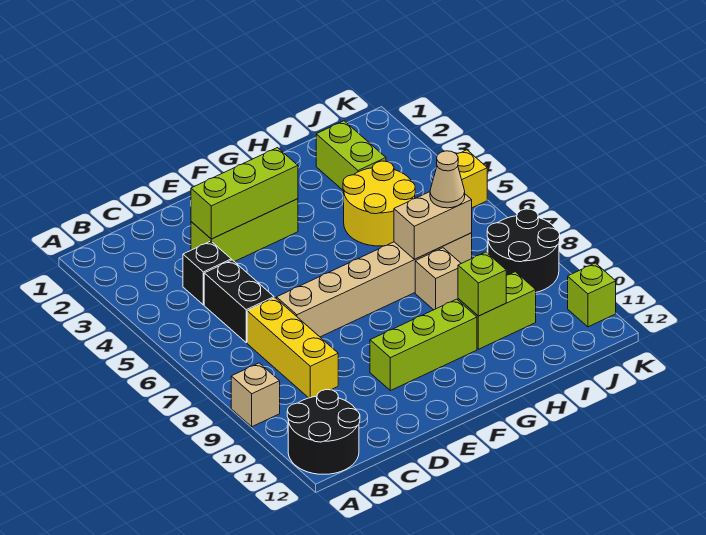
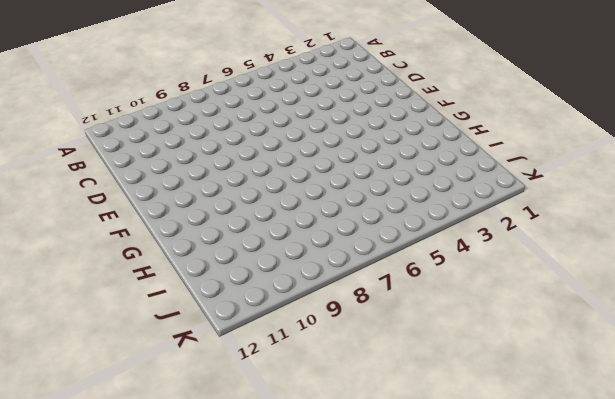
none -> tan 1x1 brick [231,363,280,427]
none -> black 2x2 round brick [287,390,360,474]
none -> black 1x1 brick [183,241,231,305]

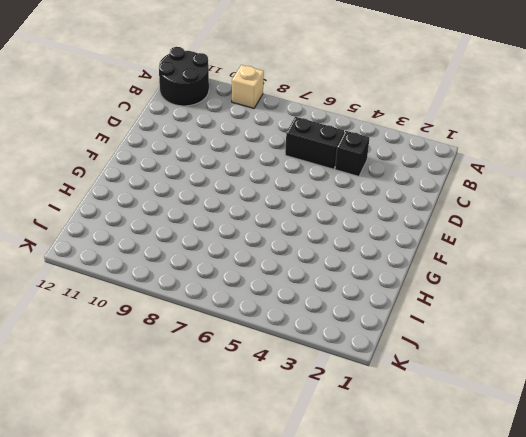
none -> yellow 1x3 brick [247,298,338,398]
none -> lime 1x3 brick [191,199,298,262]
none -> tan 1x6 brick [277,233,472,337]

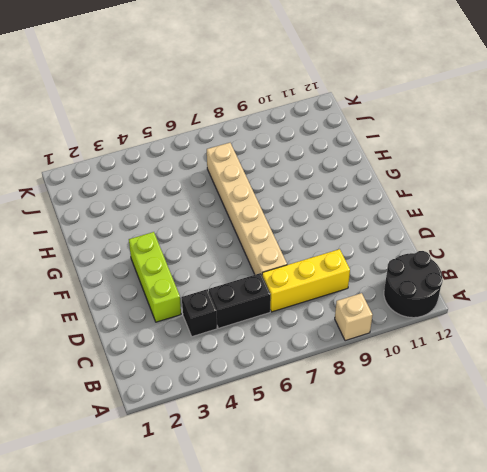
none -> lime 1x3 brick [370,299,477,391]
none -> yellow 2x2 round brick [343,161,415,246]
none -> tan 1x1 brick [415,248,461,310]

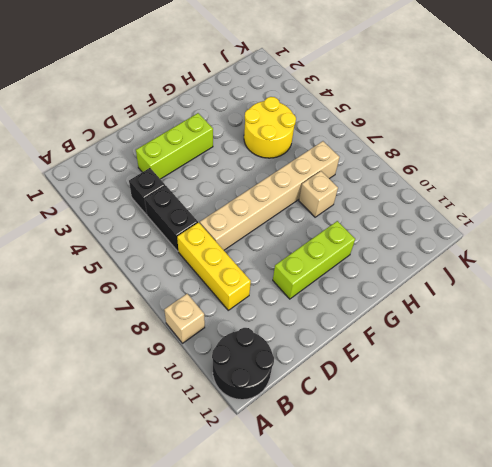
none -> lime 1x2 brick [458,272,536,349]
none -> lime 1x2 brick [316,121,386,191]
none -> black 2x2 round brick [487,209,560,292]

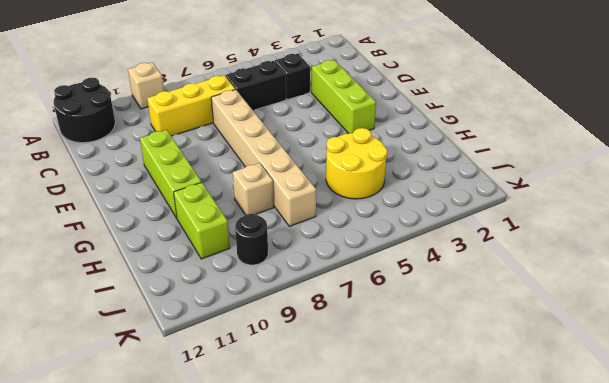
black 1x1 round brick [235,214,268,265] -> black 2x2 round brick [487,209,560,292]
none -> lime 1x2 brick [316,121,386,191]
none -> yellow 1x1 brick [457,150,487,208]
none -> lime 1x1 brick [568,263,616,327]

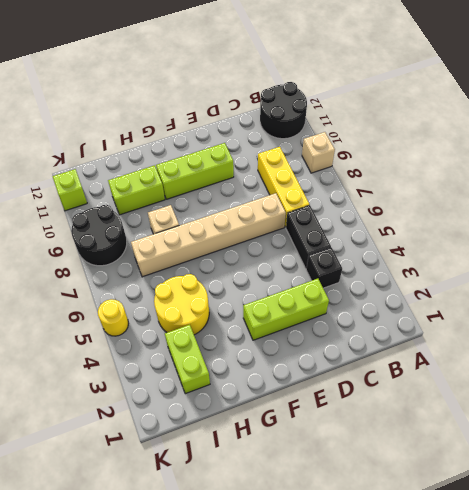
yellow 1x1 round brick [98,299,128,336] -> yellow 1x1 brick [457,150,487,208]
none -> lime 1x3 brick [191,148,298,239]
none -> tan 1x2 brick [394,192,472,259]
none -> lime 1x1 brick [458,252,506,316]

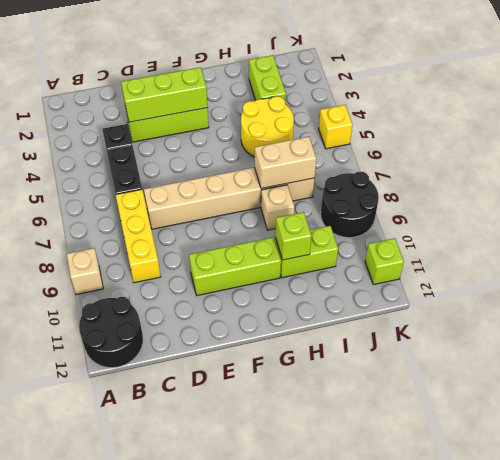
none -> tan 1x1 cone [430,151,465,208]

